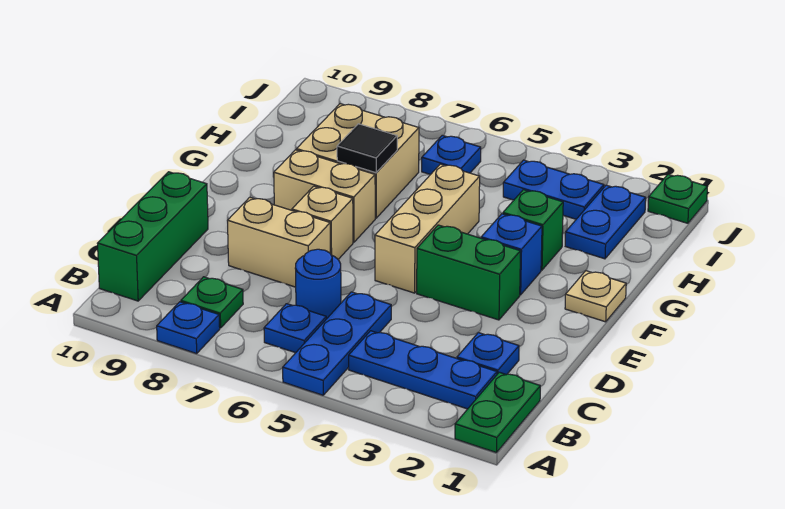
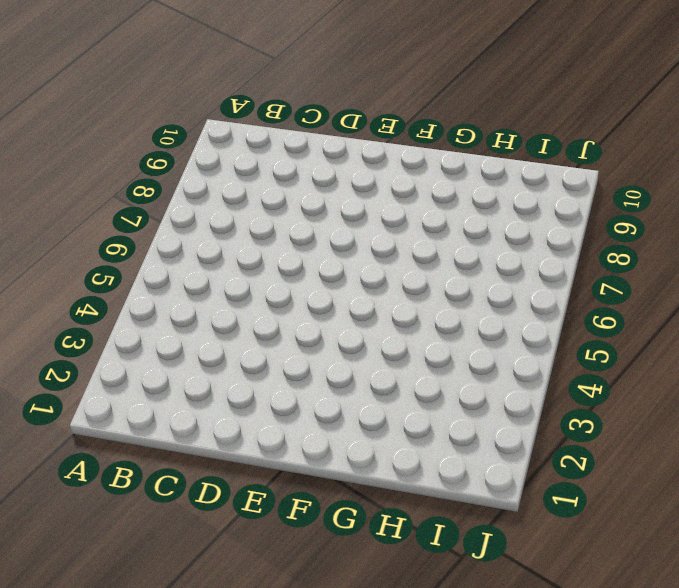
none -> green 1x2 plate [455,372,540,453]
none -> blue 1x3 plate [283,292,391,395]
none -> blue 1x1 plate [157,302,220,354]

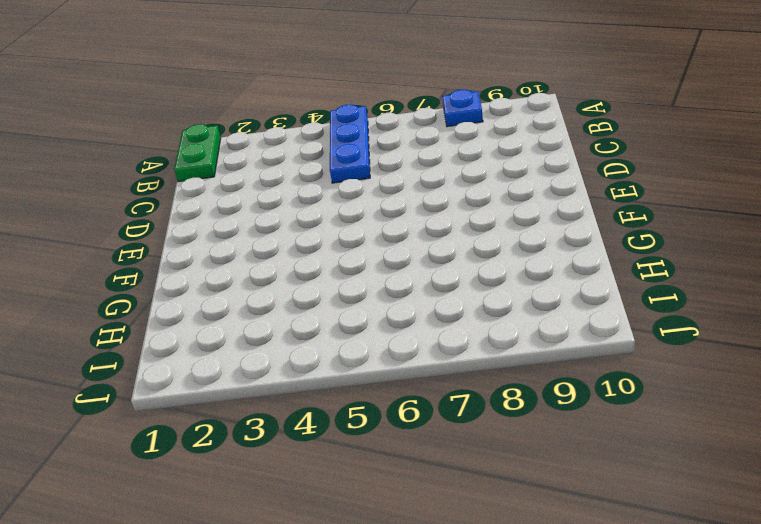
none -> blue 1x3 plate [349,331,497,409]
none -> blue 1x1 plate [264,304,326,353]
none -> green 1x1 plate [181,277,243,328]

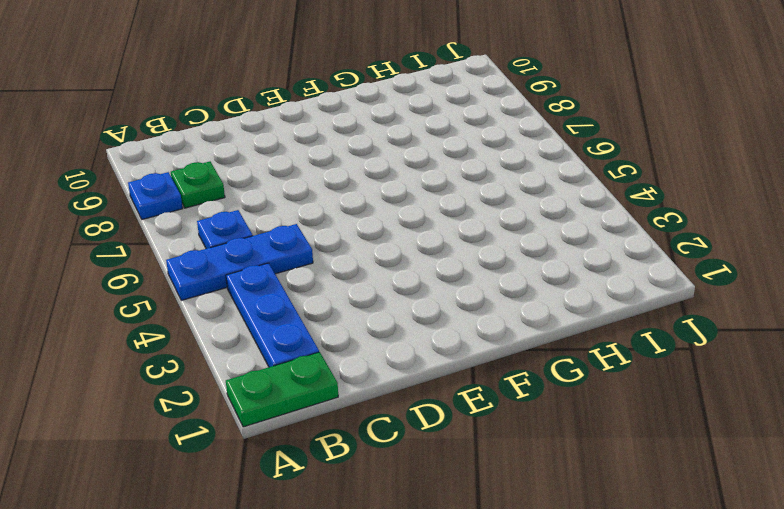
none -> green 1x3 brick [97,172,208,301]
none -> blue 1x1 plate [457,333,519,375]
none -> blue 1x1 round brick [295,249,341,319]

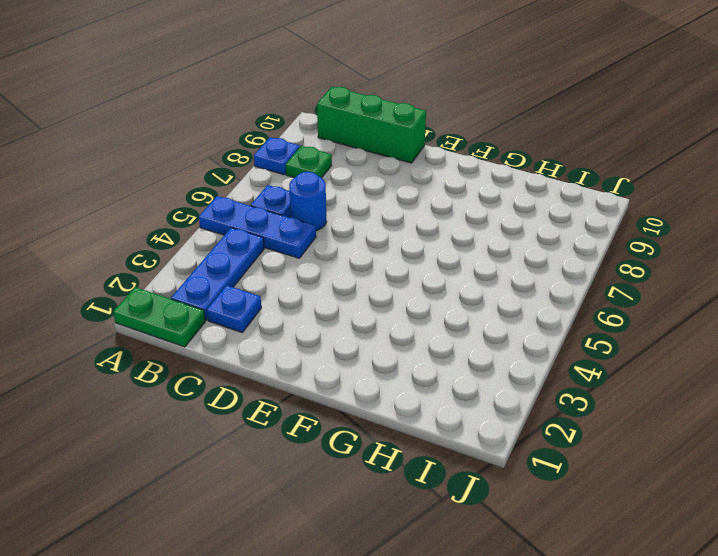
none -> tan 1x2 brick [227,197,330,287]
none -> green 1x2 brick [417,225,520,320]
none -> tan 1x3 brick [375,164,480,293]

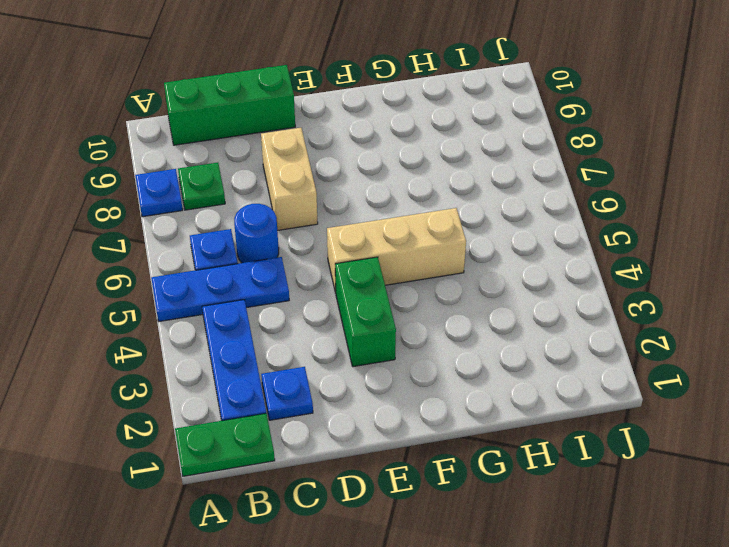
none -> tan 1x1 brick [292,186,353,259]
none -> tan 1x1 plate [565,271,626,322]
none -> blue 1x1 brick [481,214,542,295]

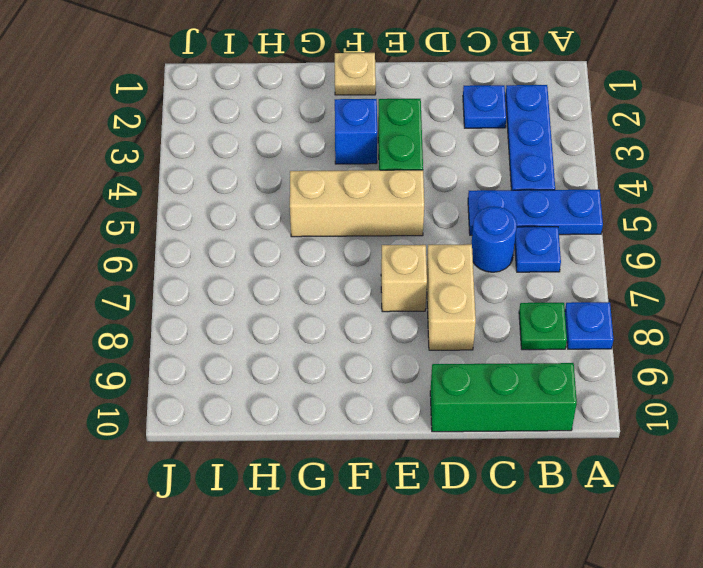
none -> green 1x2 plate [455,372,540,453]
none -> tan 1x2 brick [274,150,375,242]
none -> green 1x1 brick [503,190,563,270]

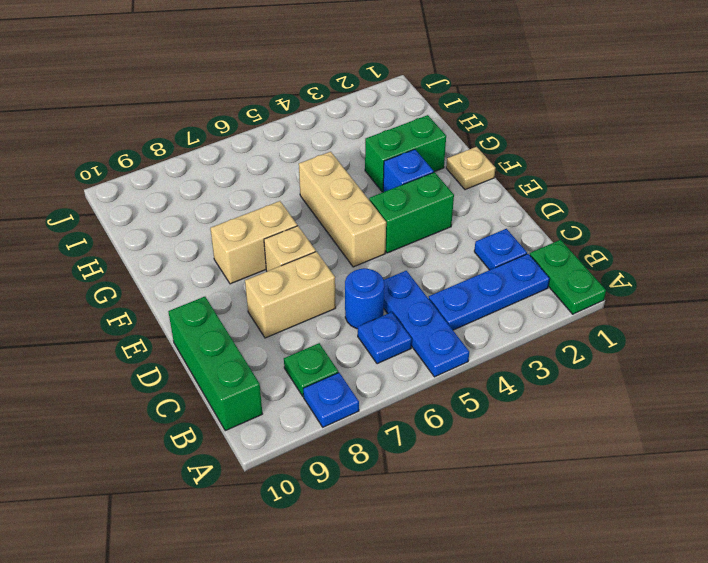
green 1x2 brick [365,115,446,192] -> green 1x1 brick [503,190,563,270]
none -> tan 2x2 brick [297,104,419,218]
none -> blue 1x2 plate [565,185,646,259]
none -> blue 1x2 plate [503,160,604,219]

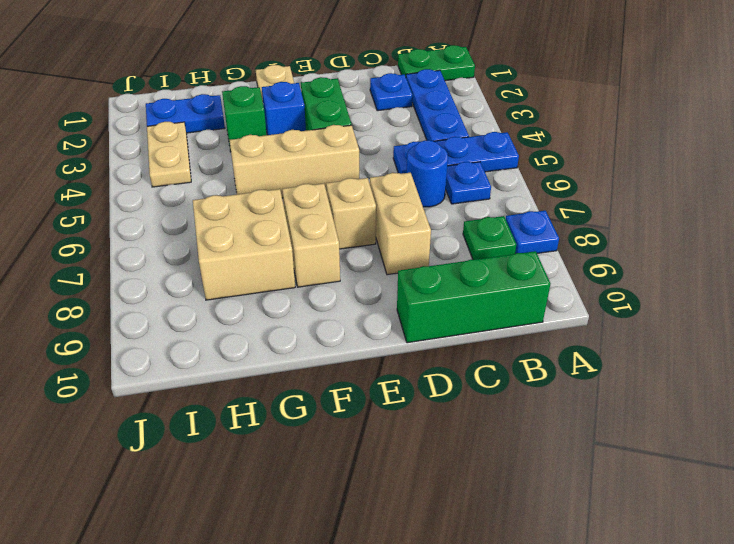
tan 1x2 plate [147,122,191,187] -> blue 1x2 plate [503,160,604,219]
none -> blue 1x1 plate [422,135,481,175]
none -> green 1x1 plate [648,174,707,223]
none -> black 1x1 tile [337,124,397,173]

